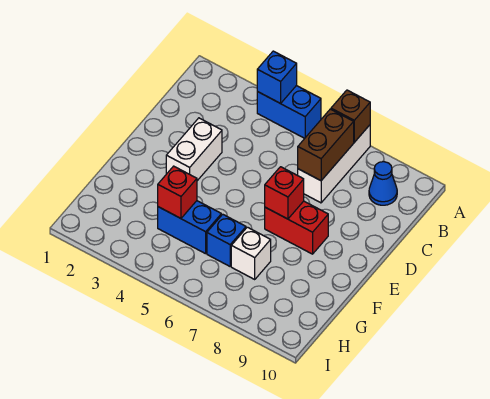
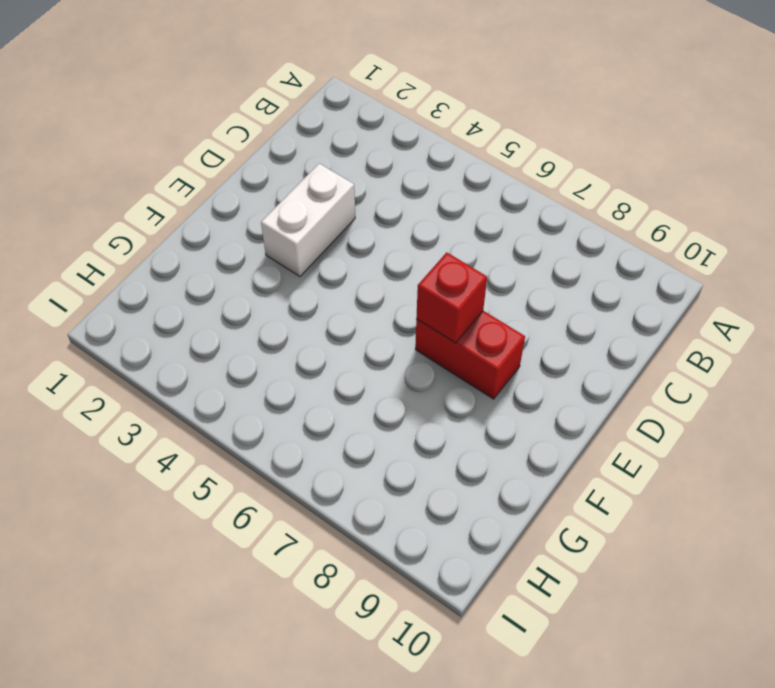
none -> blue 1x2 brick [257,86,321,138]
none -> white 1x3 brick [298,125,370,203]
none -> blue 1x1 cone [369,162,397,205]

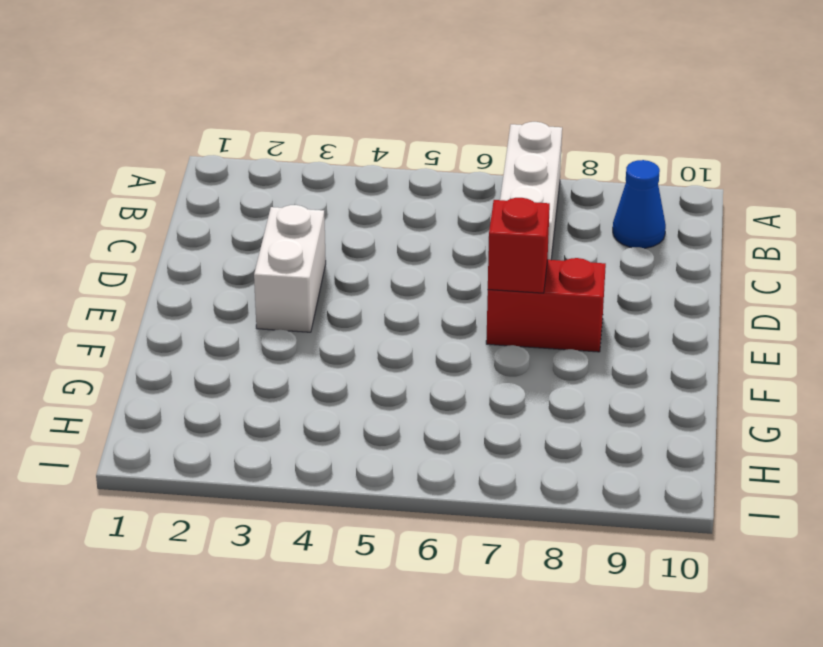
none -> blue 1x2 brick [257,86,321,138]
none -> blue 1x2 brick [158,201,221,254]
none -> blue 1x1 brick [207,214,246,266]

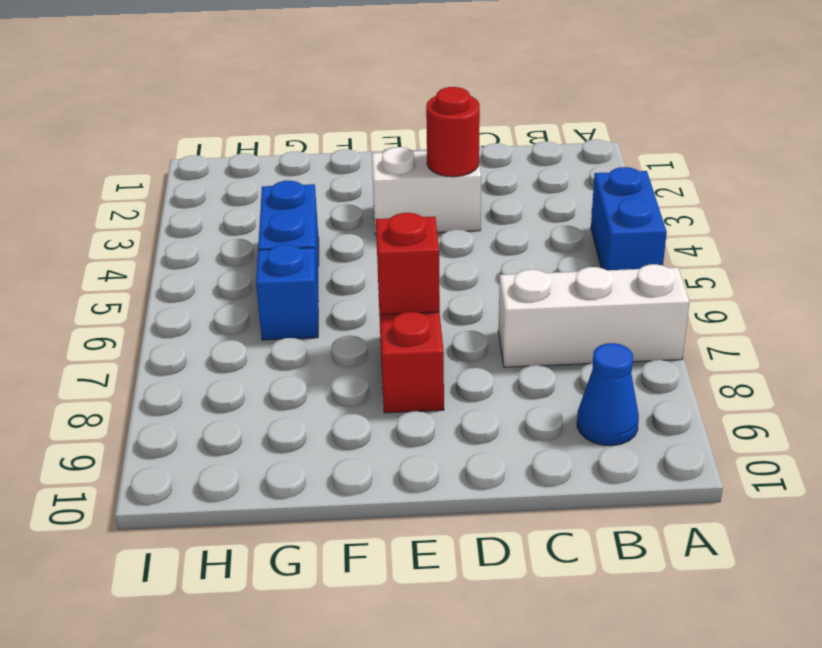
red 1x1 round brick [426,87,480,177] -> none
none -> white 1x1 brick [231,227,271,279]
none -> blue 1x1 brick [257,51,297,103]
none -> brown 1x1 brick [331,90,370,142]

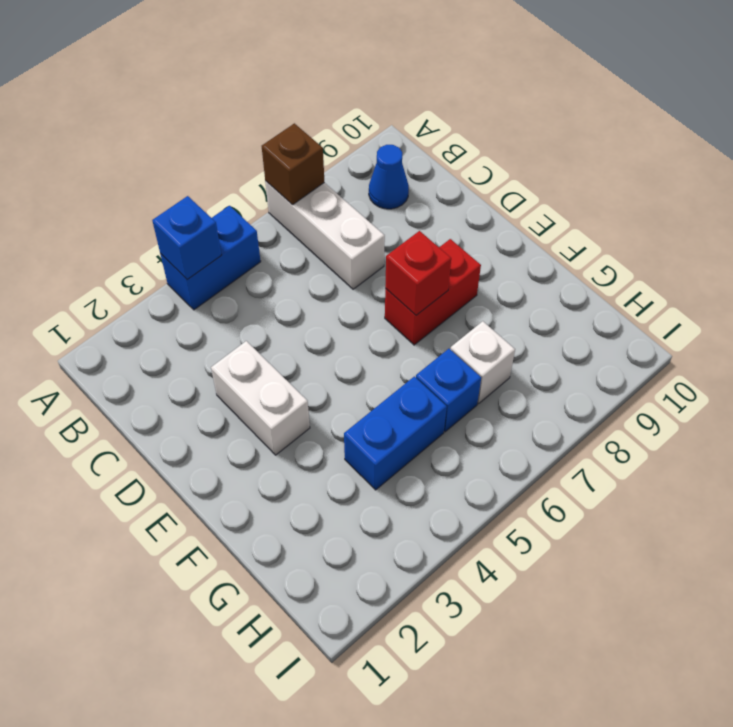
none -> brown 1x2 brick [298,109,354,181]
none -> red 1x1 brick [158,166,197,218]

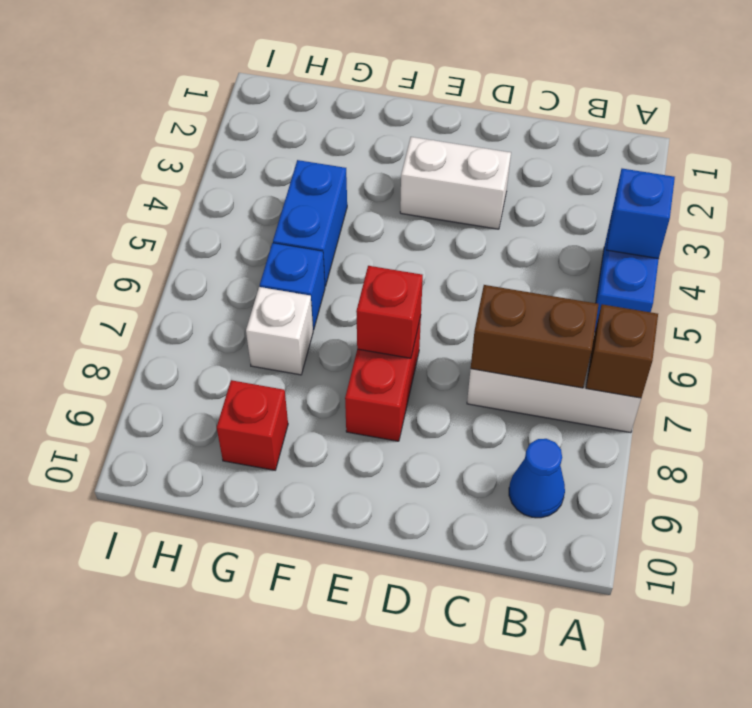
red 1x1 brick [217,380,288,470] -> red 1x1 brick moved to [158,166,197,218]

